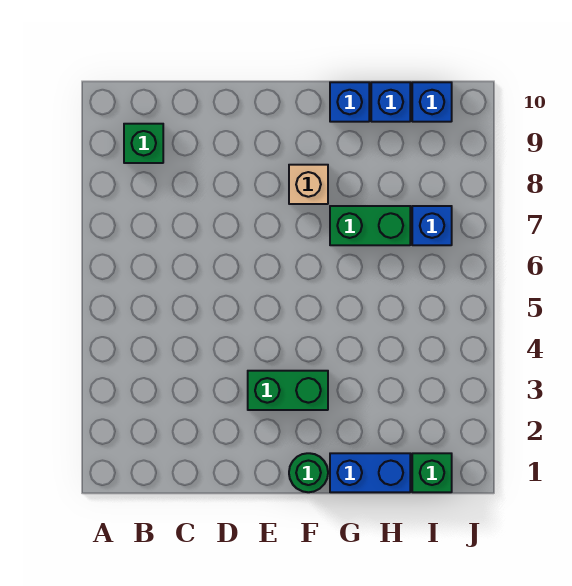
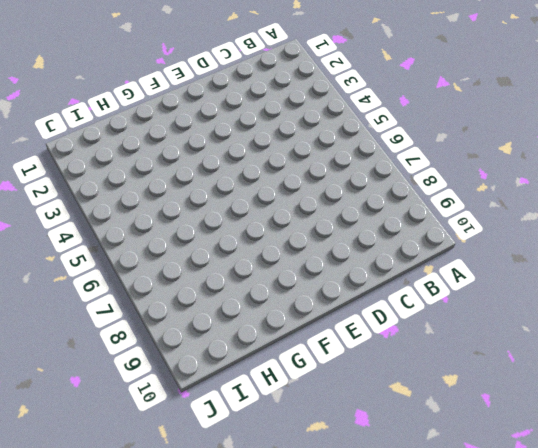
none -> green 1x1 brick [124,124,163,163]
none -> green 1x2 brick [248,371,328,410]

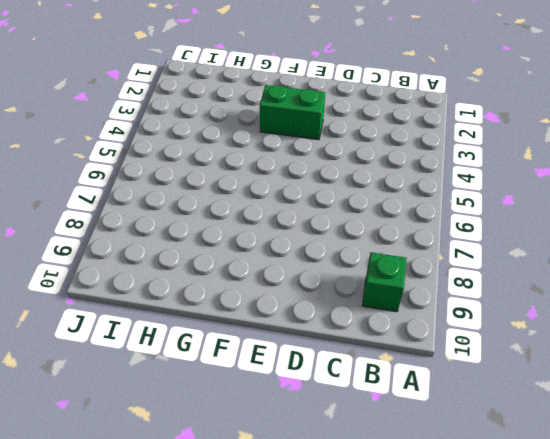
none -> green 1x1 round brick [289,453,328,492]
none -> tan 1x1 brick [289,165,328,204]

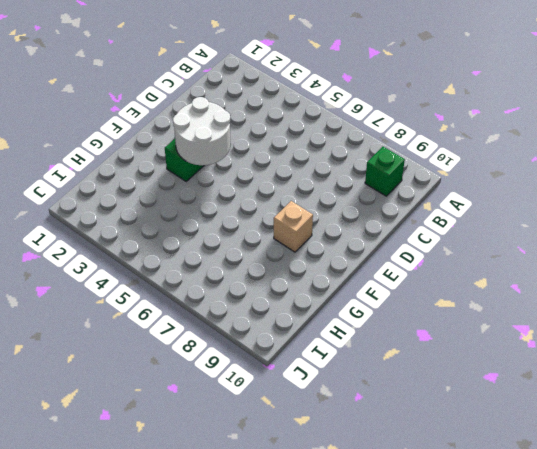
white 2x2 round brick [173,97,231,165] -> none
none -> green 1x1 round brick [289,453,328,492]
none -> blue 1x2 brick [330,453,410,492]

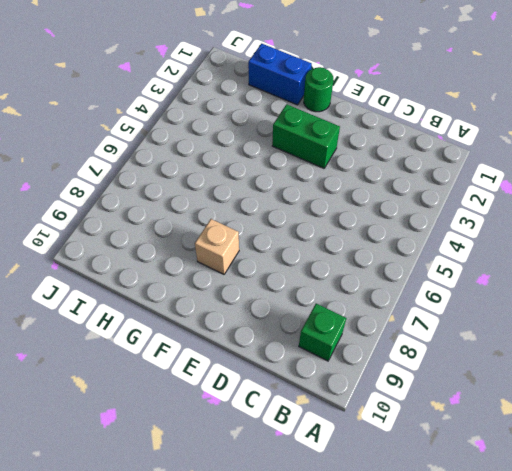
none -> green 1x2 brick [330,206,410,245]
none -> blue 1x1 brick [330,82,369,122]

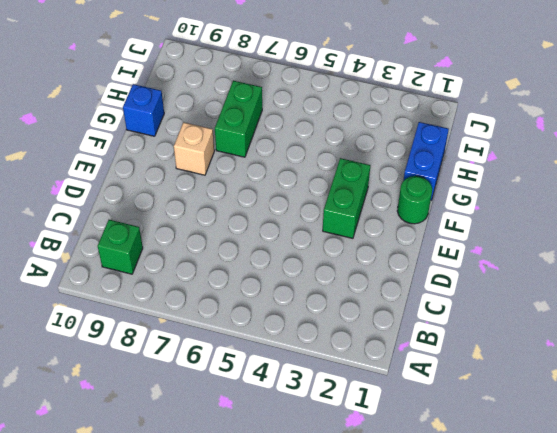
none -> blue 1x1 brick [371,82,410,122]
none -> green 1x1 brick [412,453,452,492]

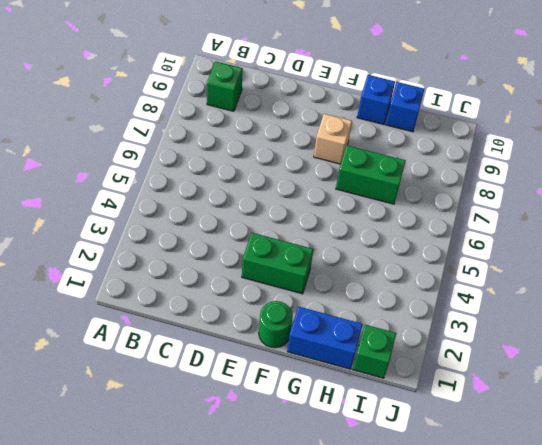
none -> blue 1x1 brick [412,206,452,245]
none -> blue 1x1 brick [412,82,452,122]

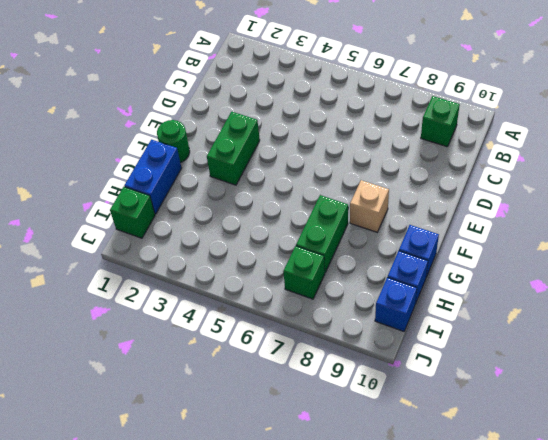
green 1x1 brick [283,246,325,299] -> blue 1x1 brick [412,206,452,245]

